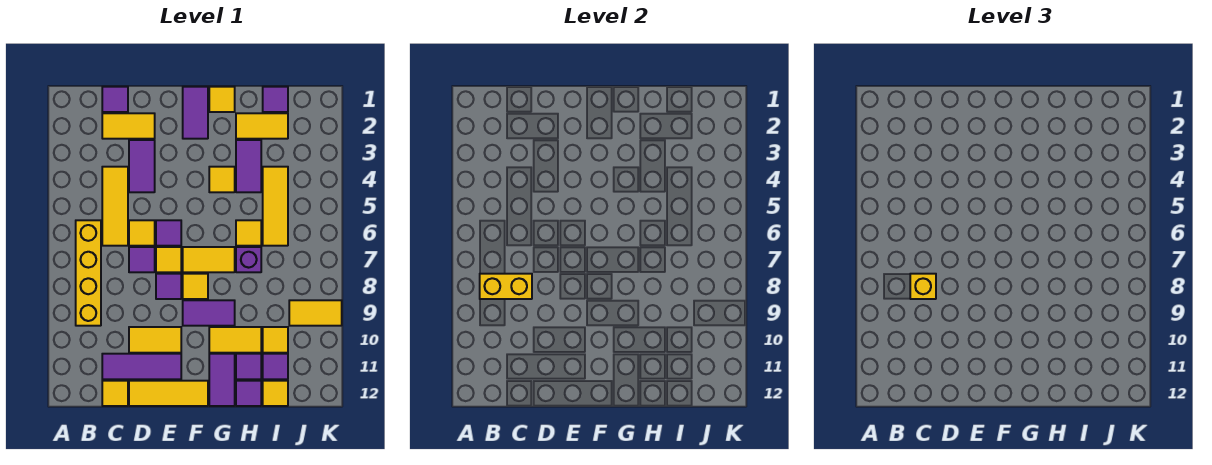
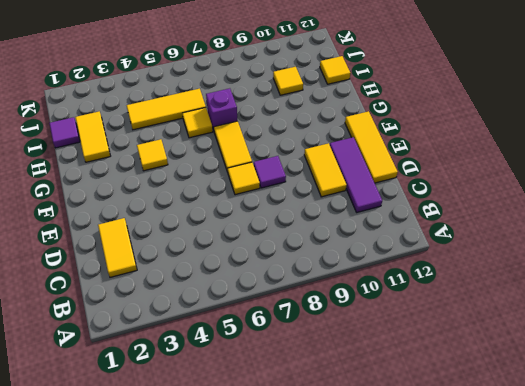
none -> yellow 1x4 brick [76,220,101,326]
none -> purple 1x1 tile [102,87,128,112]
none -> yellow 1x3 tile [102,167,128,246]
none -> yellow 1x1 tile [102,381,128,406]

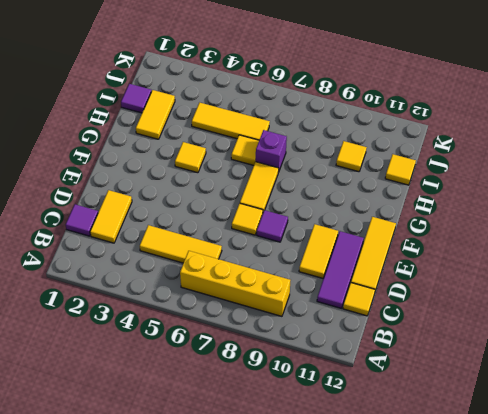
none -> purple 1x2 tile [129,140,155,192]
none -> yellow 1x1 tile [129,220,155,246]
none -> purple 1x1 tile [129,247,155,272]
none -> purple 1x1 tile [156,220,181,246]

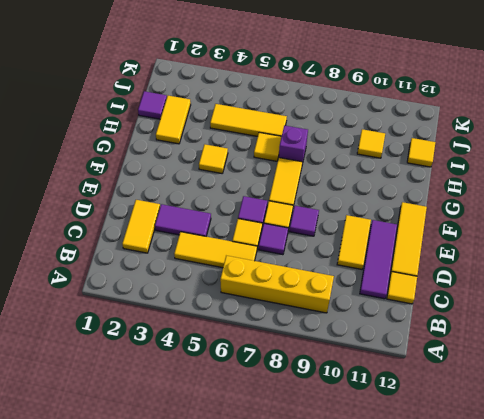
none -> purple 1x1 tile [102,87,128,112]
none -> purple 1x2 tile [183,87,208,139]
none -> yellow 1x1 tile [183,274,208,299]
none -> purple 1x2 tile [183,300,235,326]

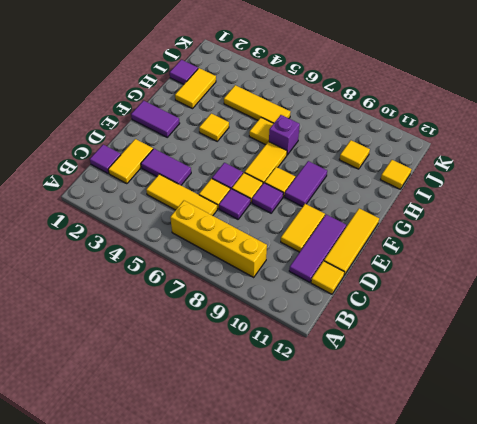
none -> yellow 1x1 tile [209,87,235,112]
none -> yellow 1x2 tile [209,327,261,353]
none -> purple 1x2 tile [209,354,235,406]
none -> purple 1x2 tile [236,140,261,192]

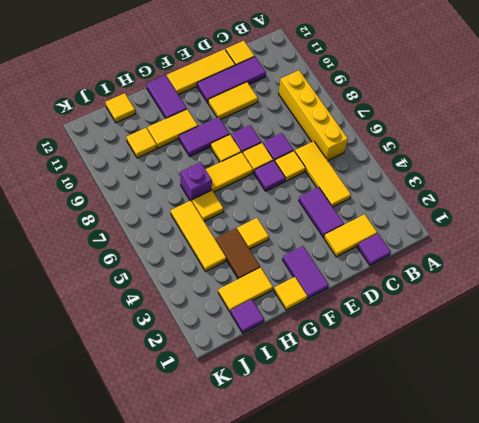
brown 1x2 tile [216,228,260,279] -> purple 1x2 tile [236,140,261,192]
none -> purple 1x1 tile [236,354,261,379]
none -> purple 1x1 tile [236,381,261,406]
none -> purple 1x1 tile [263,354,288,379]
none -> yellow 1x2 tile [289,300,342,326]

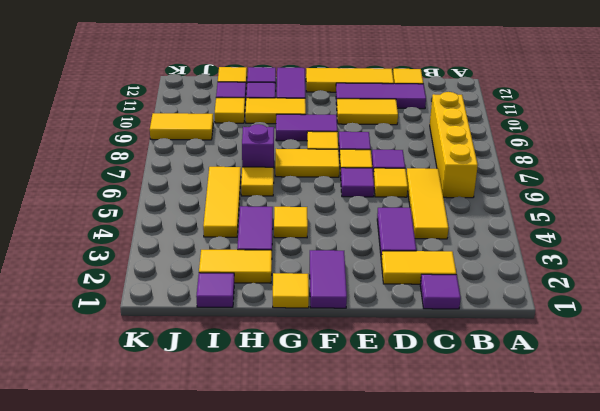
none -> yellow 1x2 brick [480,274,532,299]
none -> yellow 1x1 brick [910,274,936,299]

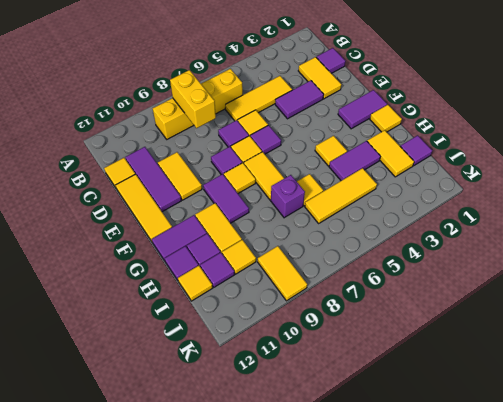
none -> yellow 1x1 brick [910,274,936,299]

